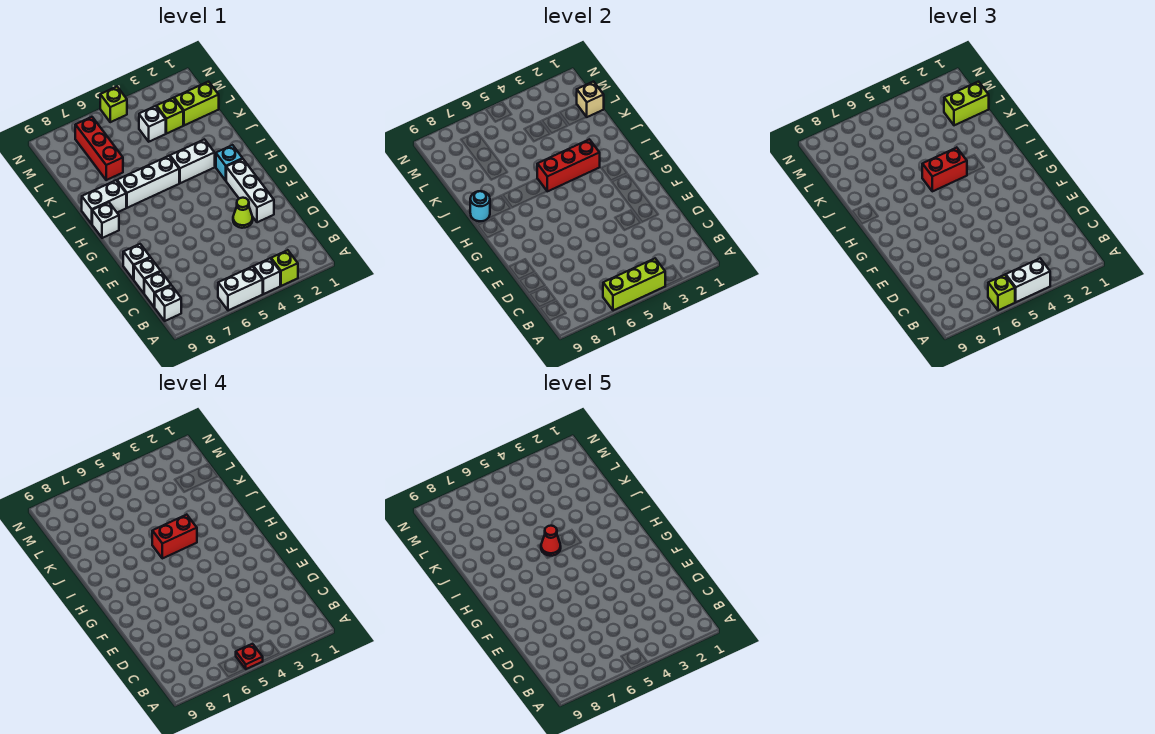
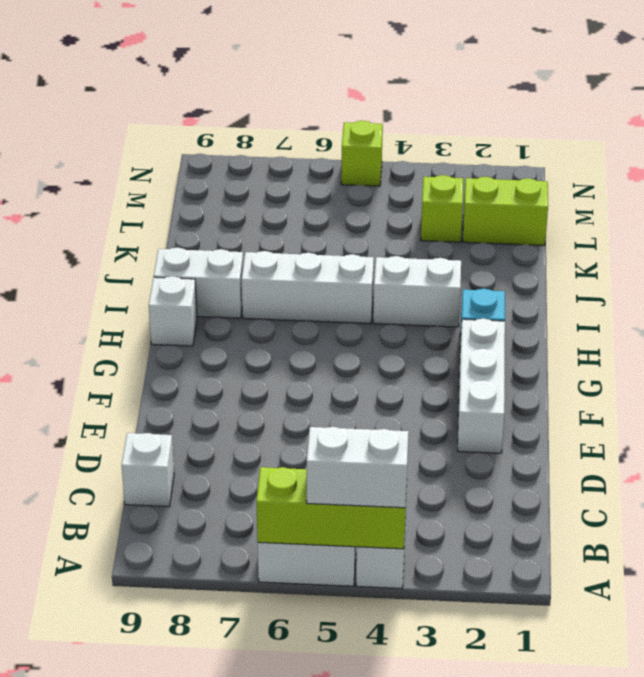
none -> lime 1x1 brick [271,250,298,286]
none -> white 1x1 brick [155,285,181,321]
none -> white 1x1 brick [134,258,161,293]
none -> lime 1x1 cone [233,198,253,228]

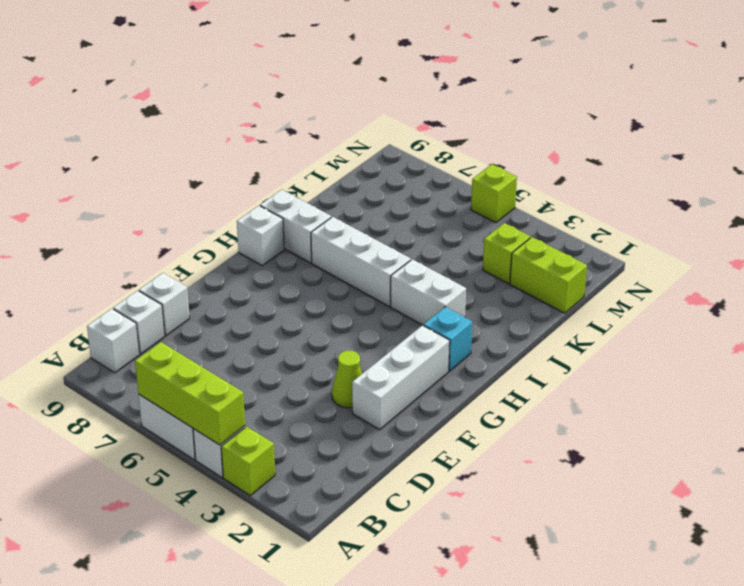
none -> white 1x1 brick [123,244,150,280]
none -> red 1x3 brick [75,117,123,180]
none -> white 1x1 brick [139,106,166,142]
none -> red 1x3 brick [537,139,600,191]

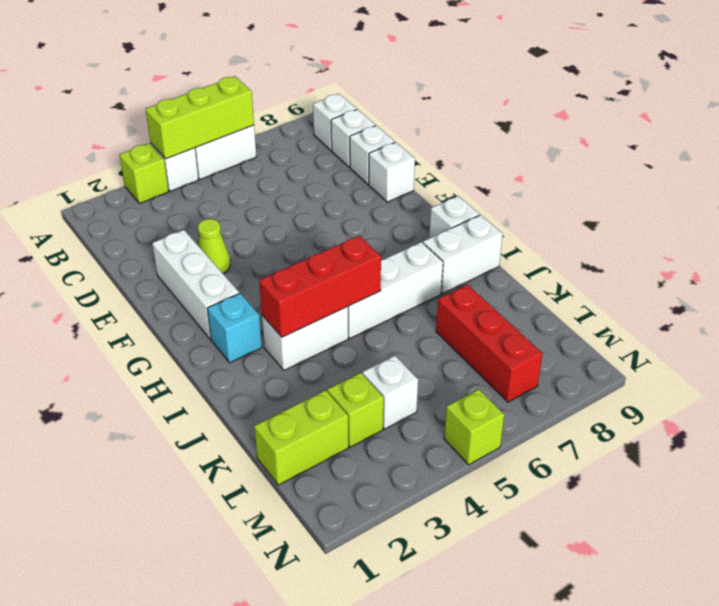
none -> cyan 1x1 round brick [470,191,490,221]
none -> tan 1x1 brick [577,82,604,117]
none -> white 1x2 brick [1006,259,1050,302]
none -> lime 1x1 brick [988,275,1015,310]

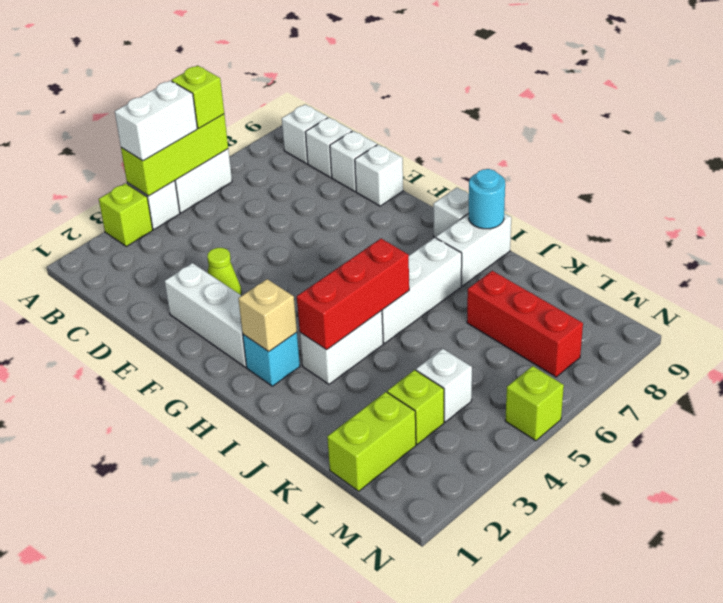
tan 1x1 brick [238,279,297,352] -> tan 1x1 brick moved to [577,82,604,117]
none -> red 1x2 brick [922,148,967,191]
none -> lime 1x2 brick [944,82,989,125]
none -> red 1x1 plate [236,644,263,669]
none -> red 1x2 brick [152,515,197,558]

